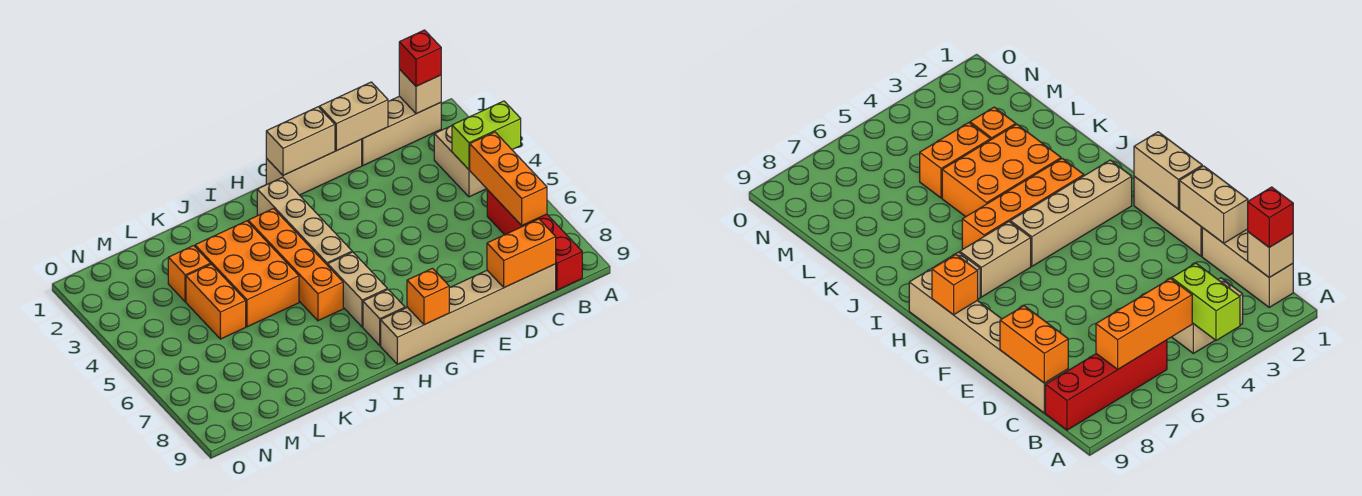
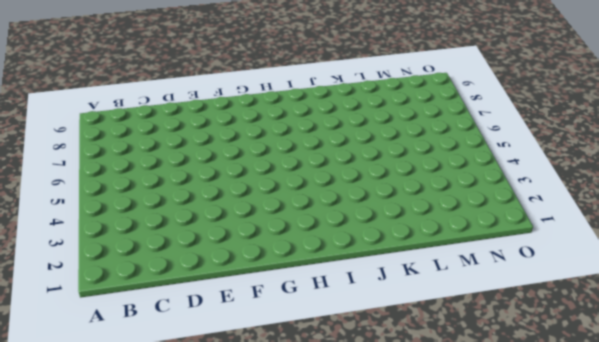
none -> tan 1x3 brick [361,96,441,165]
none -> tan 1x2 brick [434,126,487,197]
none -> red 1x4 brick [487,190,582,290]

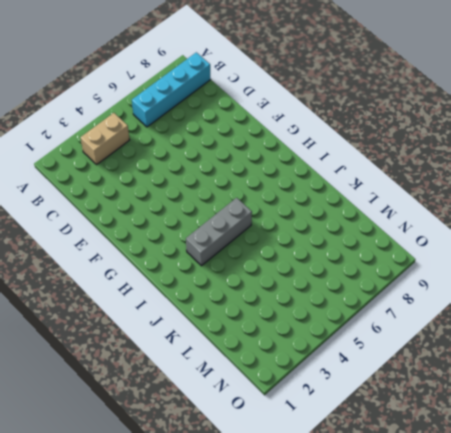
cyan 1x4 brick [132,52,211,127] -> red 1x4 brick [487,190,582,290]
grey 1x3 brick [186,198,252,266] -> orange 1x4 brick [248,209,343,321]
none -> tan 1x3 brick [361,96,441,165]
none -> tan 1x6 brick [381,264,556,364]
none -> tan 1x3 brick [266,140,362,195]

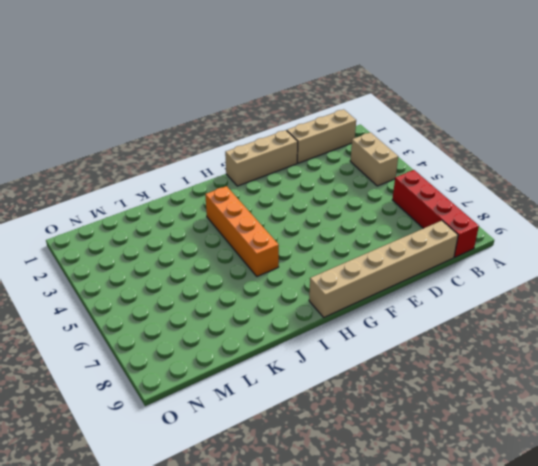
none -> tan 1x4 brick [257,178,352,265]
none -> tan 1x2 brick [328,252,387,327]
none -> tan 1x1 brick [363,289,405,345]

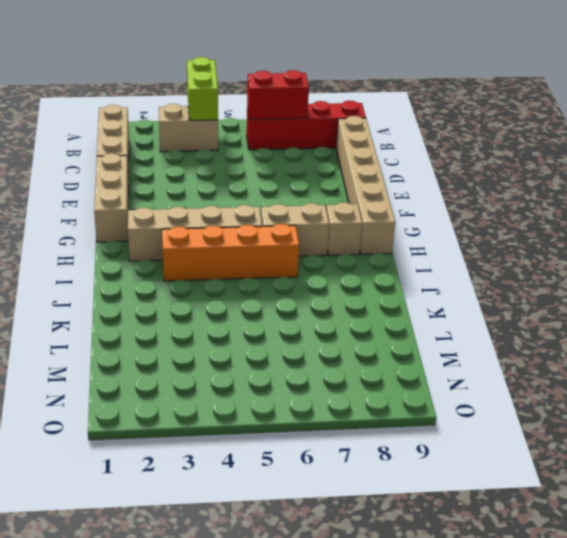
red 1x2 brick [247,70,309,119] -> orange 1x3 brick [469,132,547,225]
none -> orange 2x3 brick [195,221,299,327]
none -> orange 1x1 brick [168,246,210,302]
none -> orange 1x2 brick [186,264,246,339]

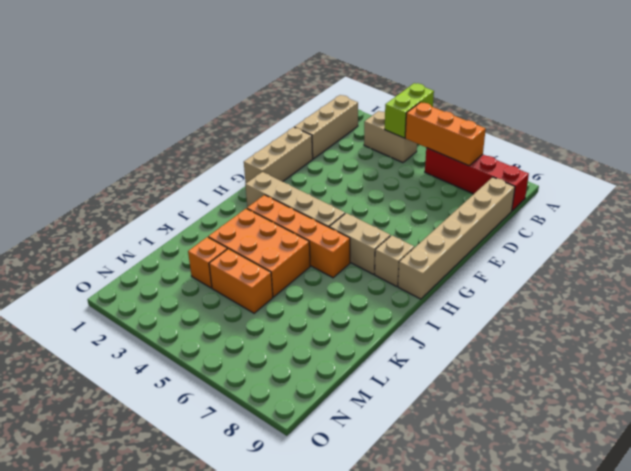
none -> tan 1x1 brick [399,69,441,114]
none -> orange 1x2 brick [487,219,556,288]
none -> tan 1x2 brick [319,82,388,151]

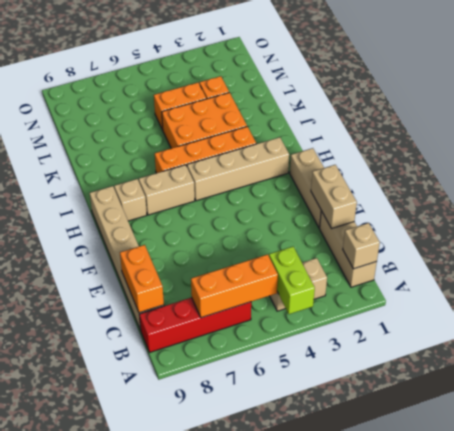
none -> tan 1x2 brick [266,107,335,175]
none -> orange 1x1 brick [407,268,449,325]
none -> red 1x1 brick [399,30,441,86]

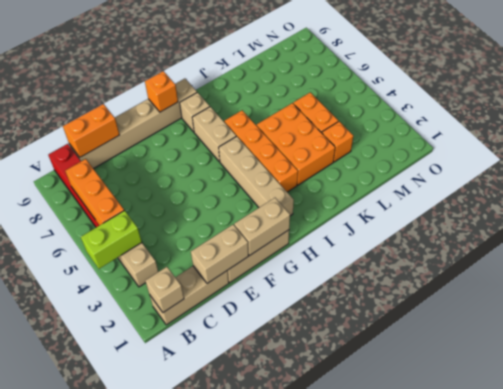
none -> red 1x1 brick [399,30,441,86]

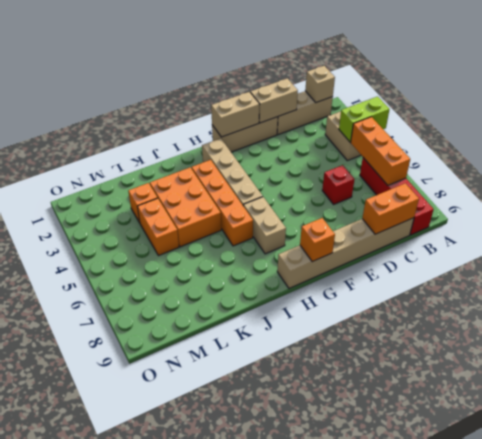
red 1x1 brick [322,165,355,204] -> red 1x1 brick moved to [399,30,441,86]
none -> tan 1x1 brick [363,289,405,345]

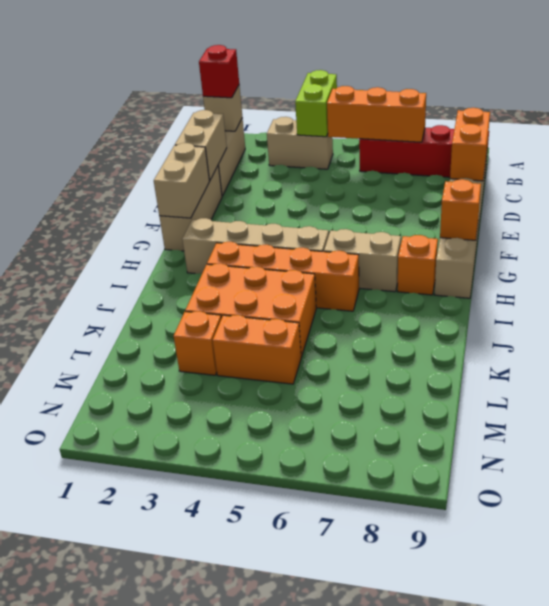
orange 1x1 brick [398,235,438,295] -> tan 1x1 brick [363,289,405,345]

